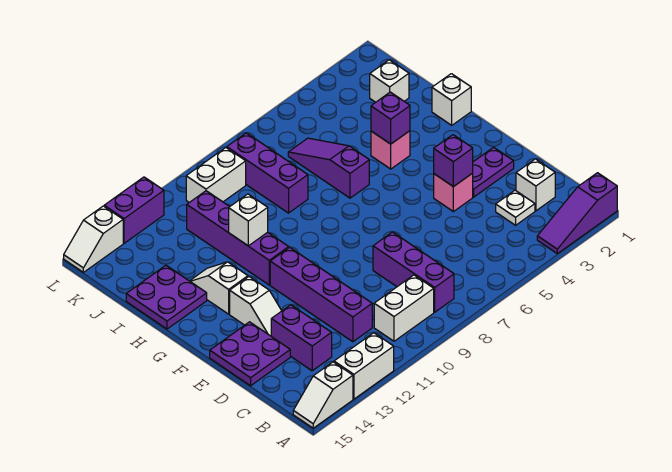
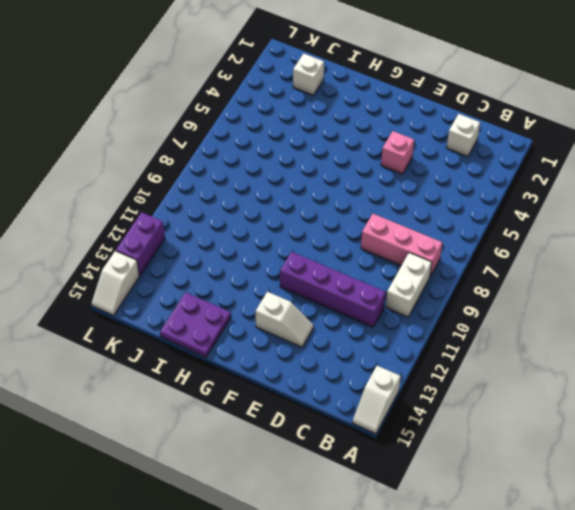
pink 1x3 brick [361,214,442,277] -> purple 1x3 brick [373,232,454,312]
none -> purple 1x3 slope [537,173,617,254]
none -> white 1x2 brick [334,333,394,399]
none -> white 1x1 plate [496,190,535,225]

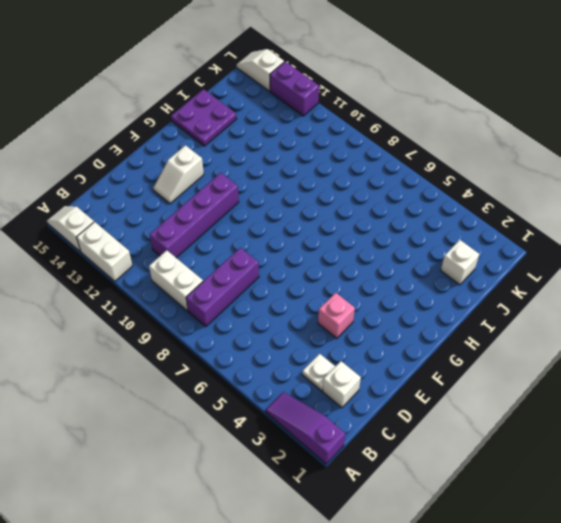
none -> purple 1x2 brick [271,305,332,371]
none -> purple 2x2 plate [210,322,290,386]
none -> purple 1x2 plate [473,147,514,197]

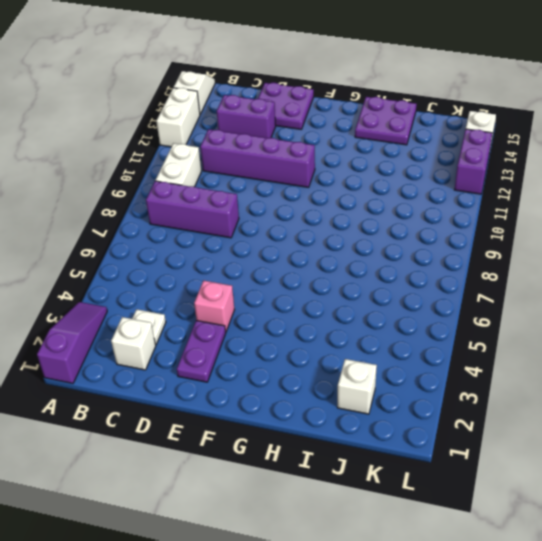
none -> white 1x2 slope [230,277,282,336]
none -> purple 1x4 brick [187,191,289,285]
none -> white 1x2 slope [190,262,248,314]

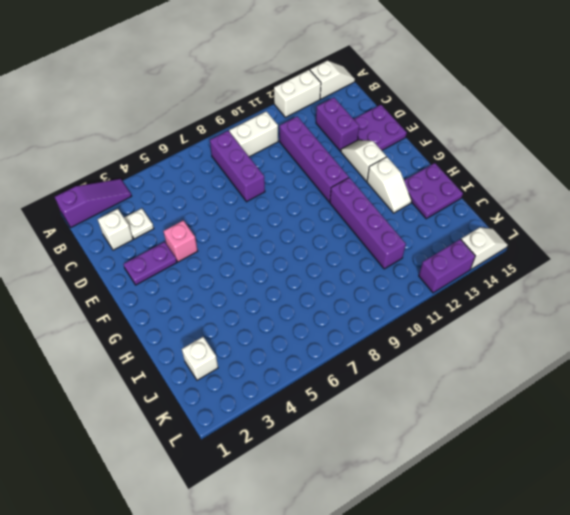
none -> white 1x1 brick [432,74,471,125]
none -> pink 1x1 brick [371,131,410,169]
none -> purple 1x3 slope [288,138,369,198]

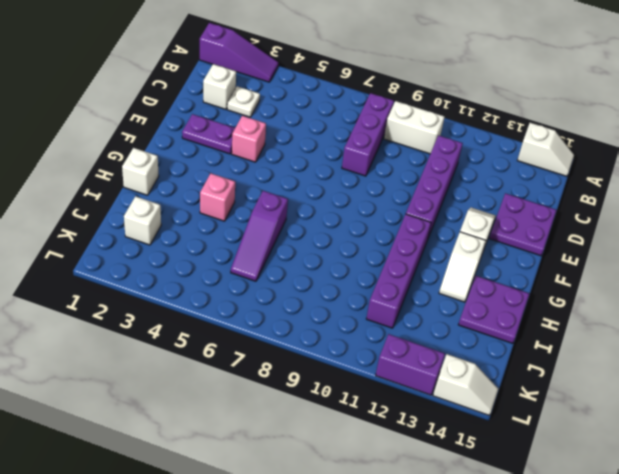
none -> white 1x2 brick [334,333,394,399]
none -> purple 1x2 brick [271,305,332,371]
none -> purple 1x3 brick [227,133,308,213]

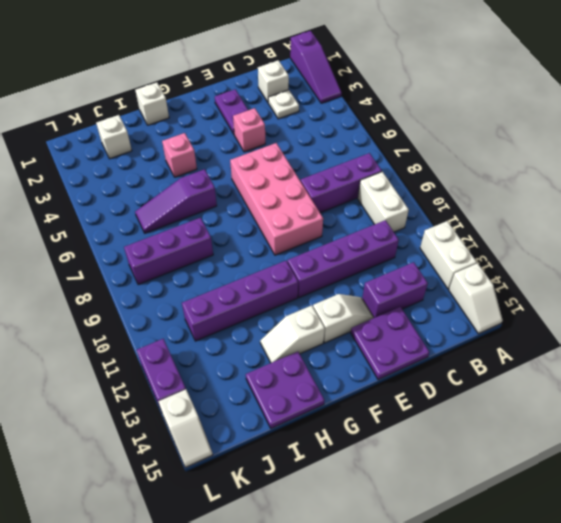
pink 2x4 brick [230,143,323,255] -> none
none -> white 1x2 brick [186,148,246,202]
none -> purple 1x1 brick [434,135,473,187]
none -> purple 1x1 brick [371,92,410,144]

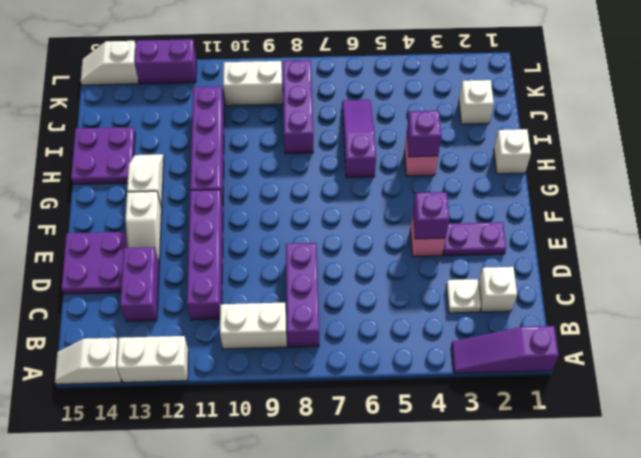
none -> white 1x1 brick [229,194,268,246]

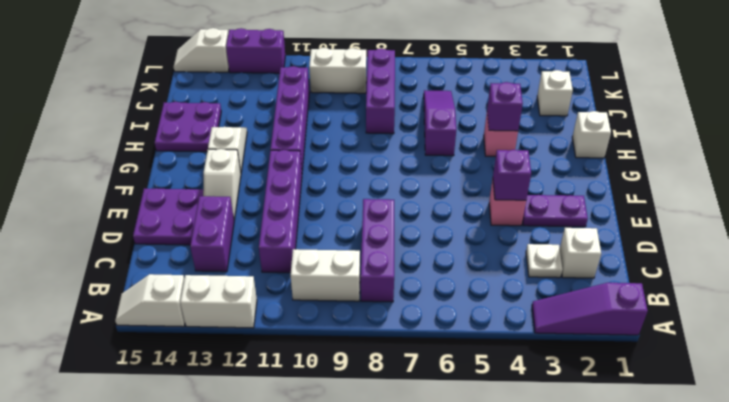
none -> white 1x1 brick [229,194,268,246]

